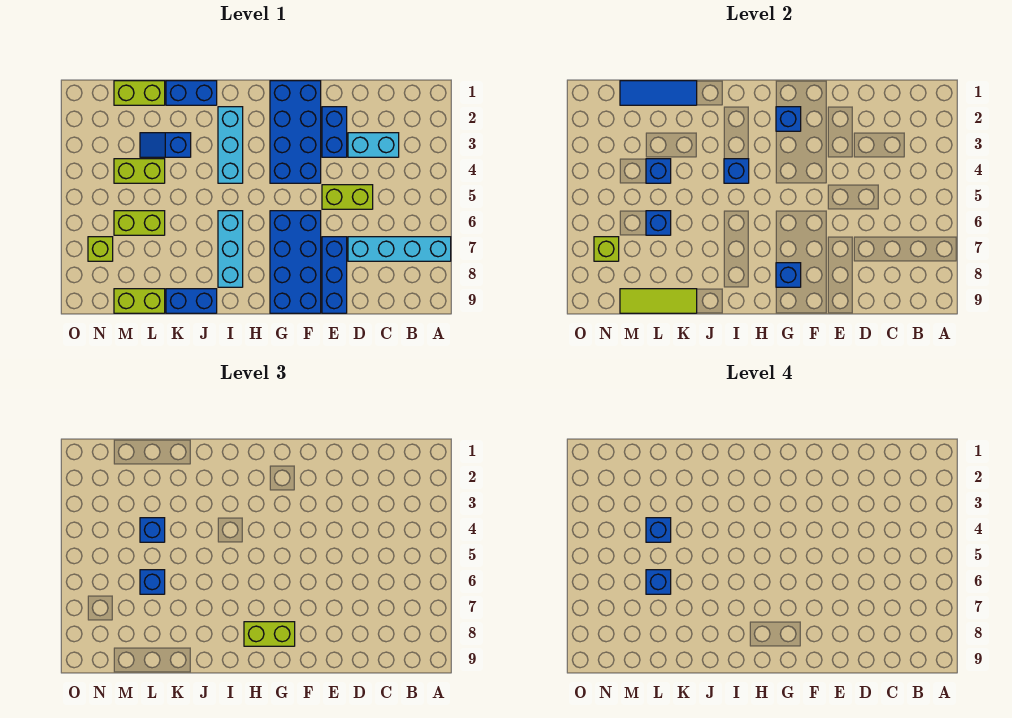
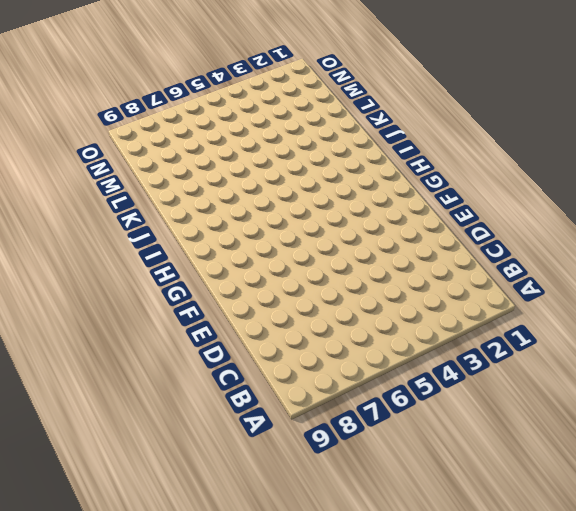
none -> cyan 1x4 brick [348,237,451,261]
none -> cyan 1x2 brick [348,133,399,157]
none -> lime 1x2 brick [322,185,373,209]
none -> blue 1x2 brick [322,107,347,157]

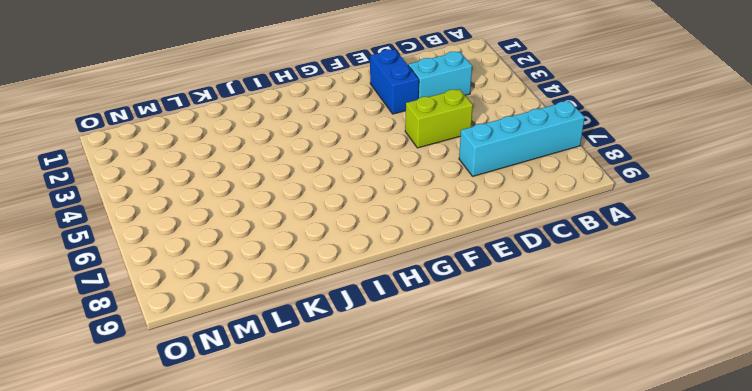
none -> blue 1x3 brick [322,237,347,313]
none -> blue 2x4 brick [270,81,321,183]
none -> blue 2x4 brick [270,211,321,313]
none -> cyan 1x3 brick [218,107,243,183]

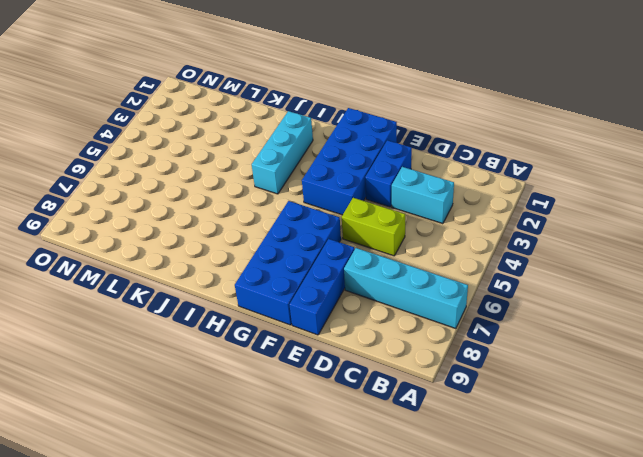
none -> cyan 1x3 brick [218,211,243,287]
none -> blue 1x2 brick [166,81,217,105]
none -> blue 1x2 brick [166,289,217,313]
none -> blue 1x2 slope [140,133,191,157]

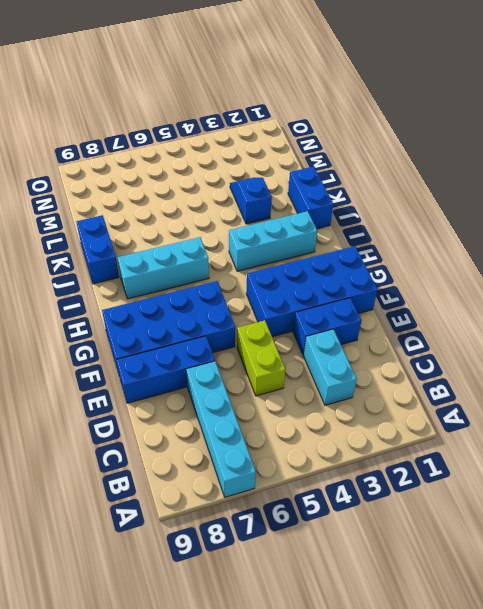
none -> lime 1x2 brick [114,81,165,105]
none -> lime 1x2 brick [114,159,165,183]
none -> lime 1x2 brick [114,211,165,235]
none -> lime 1x2 brick [114,289,165,313]

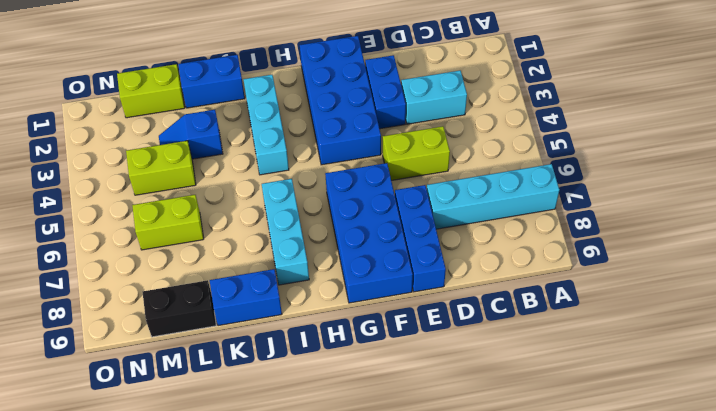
black 1x2 brick [143,280,216,337] -> lime 1x2 brick [114,289,165,313]
none -> lime 1x1 brick [88,237,113,261]
none -> blue 1x1 brick [776,107,801,131]
none -> blue 1x1 brick [776,263,801,287]
none -> blue 1x1 brick [724,159,749,183]

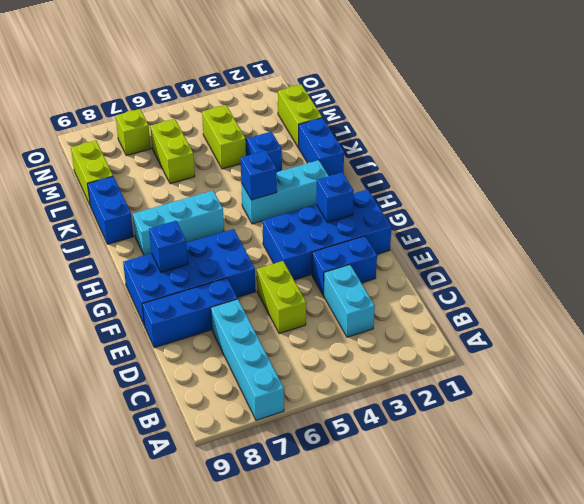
none -> blue 1x3 tile [620,81,697,105]
none -> lime 1x3 tile [620,289,697,313]
none -> blue 1x1 brick [646,159,671,183]
none -> blue 1x1 brick [646,211,671,235]

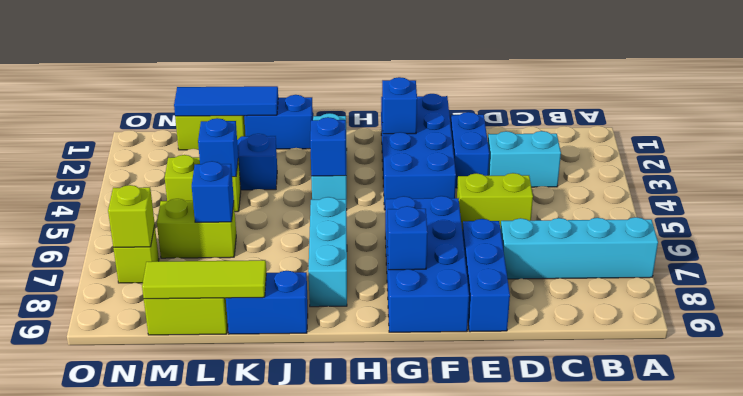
none -> lime 1x2 brick [244,622,295,646]
none -> blue 1x1 brick [140,518,165,542]
none -> blue 1x1 brick [140,570,165,594]
none -> blue 1x1 brick [646,518,671,542]

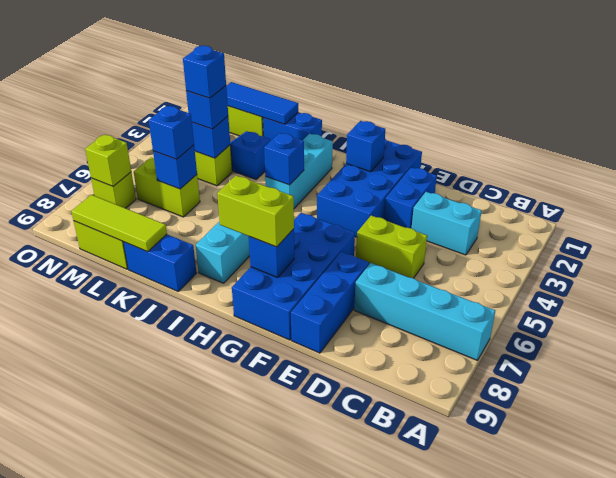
none -> blue 1x1 brick [646,570,671,594]

